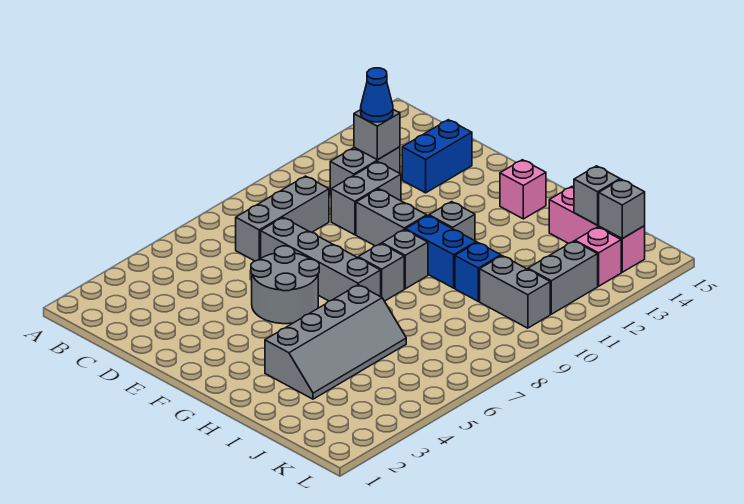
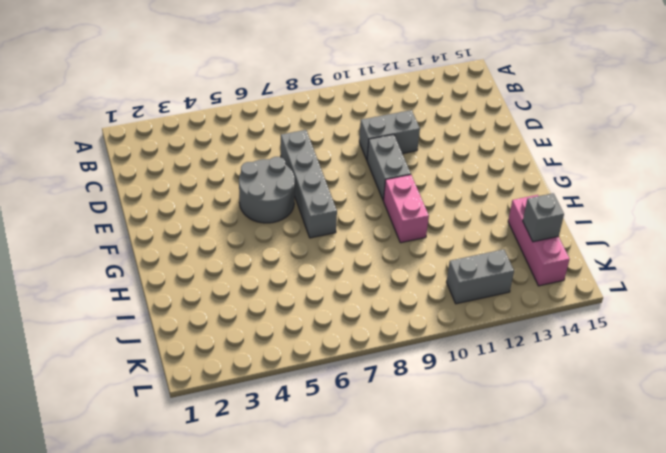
pink 1x2 brick [384,175,429,243] -> blue 1x2 brick [405,216,476,288]
none -> grey 1x3 brick [236,176,329,261]
none -> grey 1x2 brick [330,147,400,195]
none -> blue 1x2 brick [402,120,472,193]

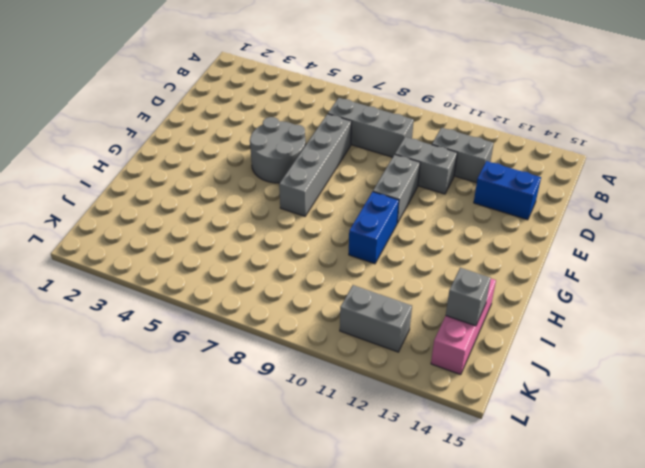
none -> grey 1x1 brick [358,244,404,301]
none -> grey 1x1 brick [382,230,428,289]
none -> grey 1x1 brick [429,202,475,241]

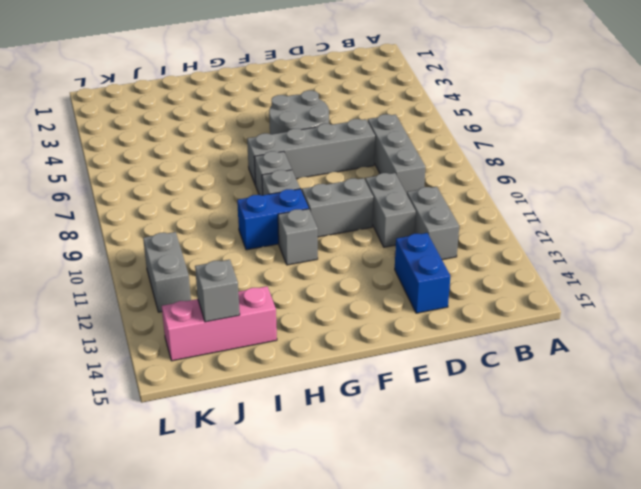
none -> pink 1x1 brick [500,160,546,219]
none -> grey 2x4 slope [265,285,406,399]
none -> blue 1x1 brick [455,242,501,301]

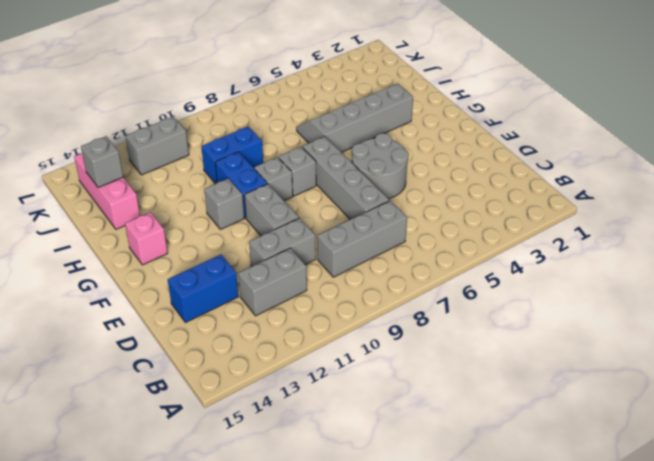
blue 1x2 brick [201,126,263,184] -> blue 1x1 brick [455,242,501,301]
none -> grey 1x2 brick [480,256,550,328]
none -> pink 1x1 brick [575,227,621,286]
none -> grey 1x1 brick [354,110,400,160]

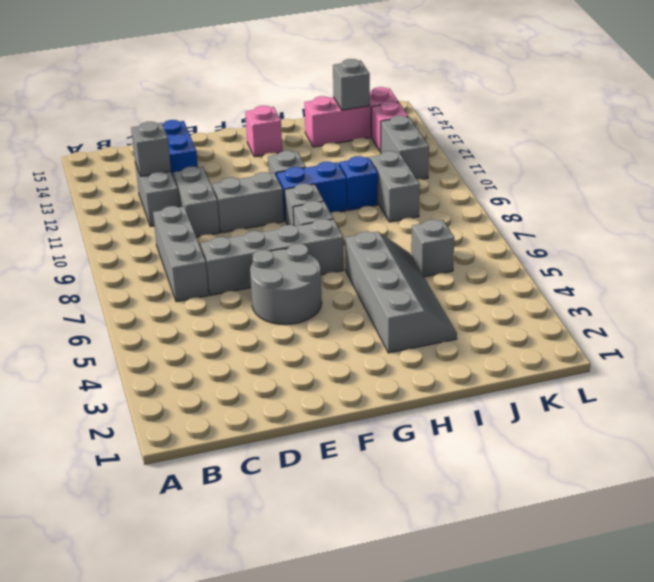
grey 1x1 brick [411,219,454,277] -> grey 1x1 brick moved to [599,179,645,239]
grey 1x2 brick [370,151,420,222] -> grey 1x2 brick turned to [480,256,550,328]
none -> blue 1x1 cone [361,68,393,122]

